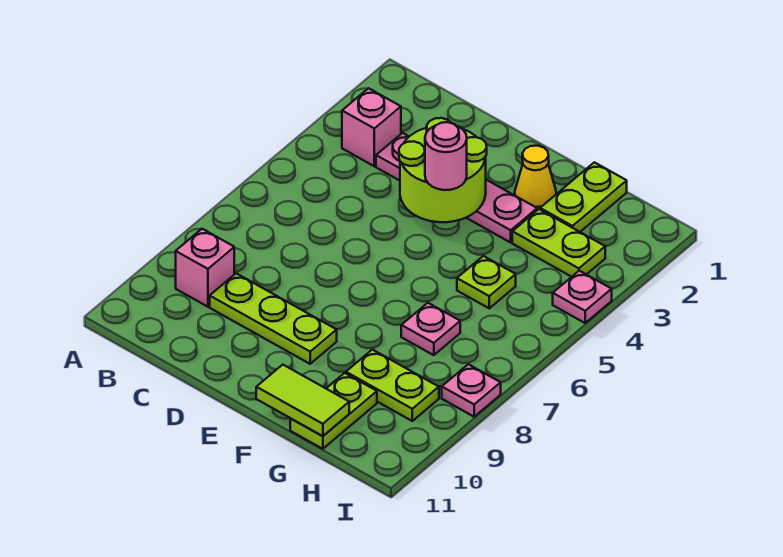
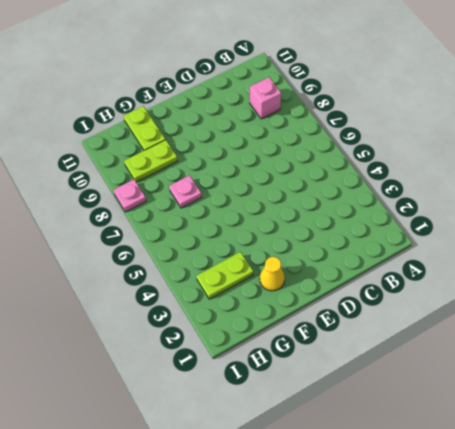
none -> pink 1x1 brick [342,88,401,166]
none -> pink 1x4 plate [376,133,537,242]
none -> lime 1x3 plate [210,273,337,364]

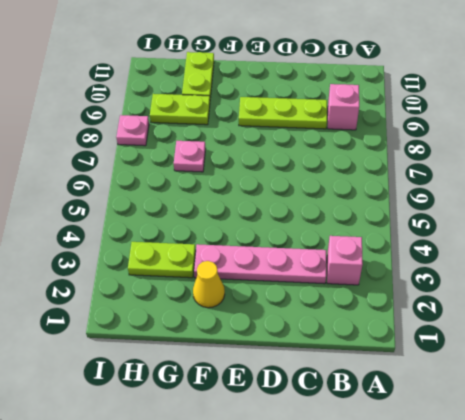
none -> lime 1x2 plate [540,162,627,232]
none -> lime 1x1 plate [457,256,516,308]
none -> pink 1x1 plate [553,271,612,323]

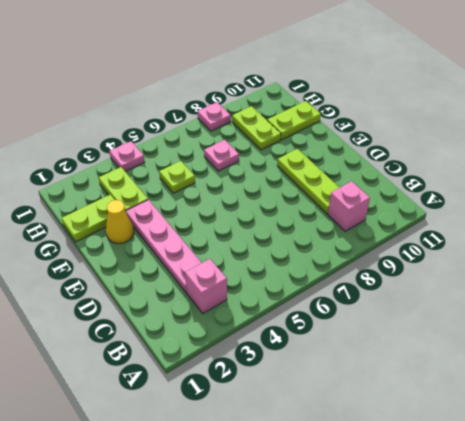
none -> lime 2x2 round brick [399,118,487,222]
none -> lime 1x2 tile [256,365,349,436]
none -> pink 1x1 round brick [425,122,467,190]

